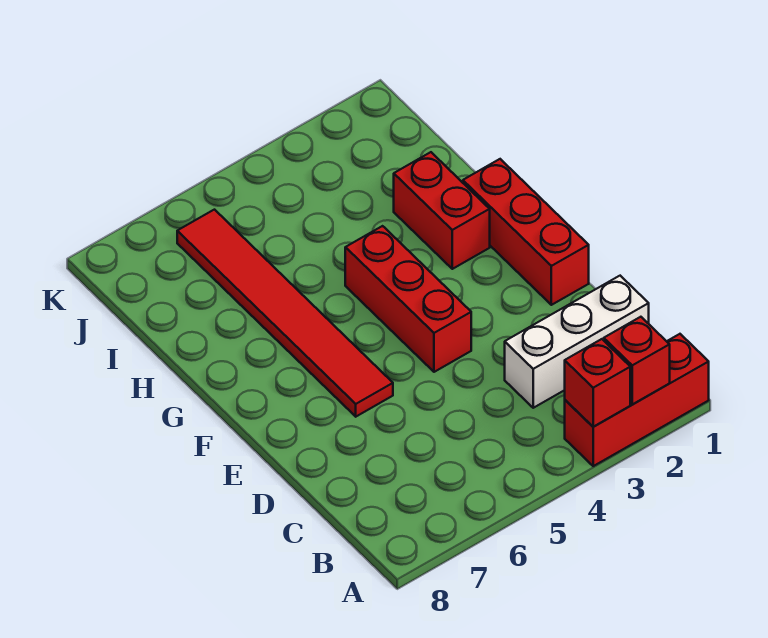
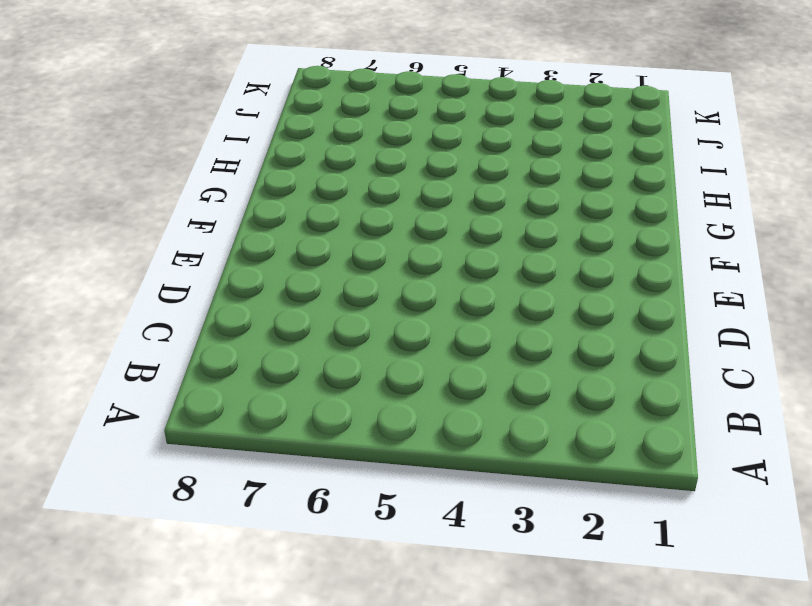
none -> red 1x3 brick [565,334,709,466]
none -> white 1x3 brick [505,276,649,408]

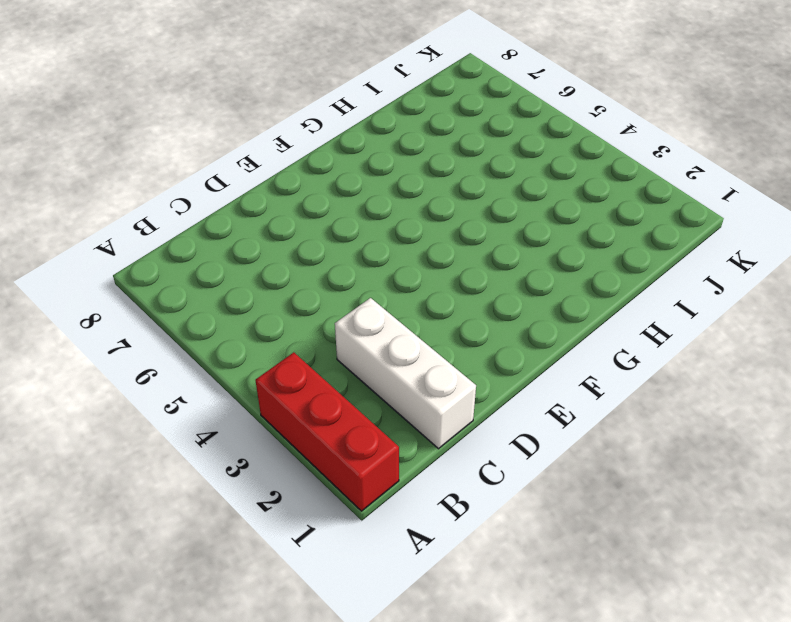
none -> red 1x3 brick [463,159,589,305]
none -> red 1x3 brick [345,226,471,372]

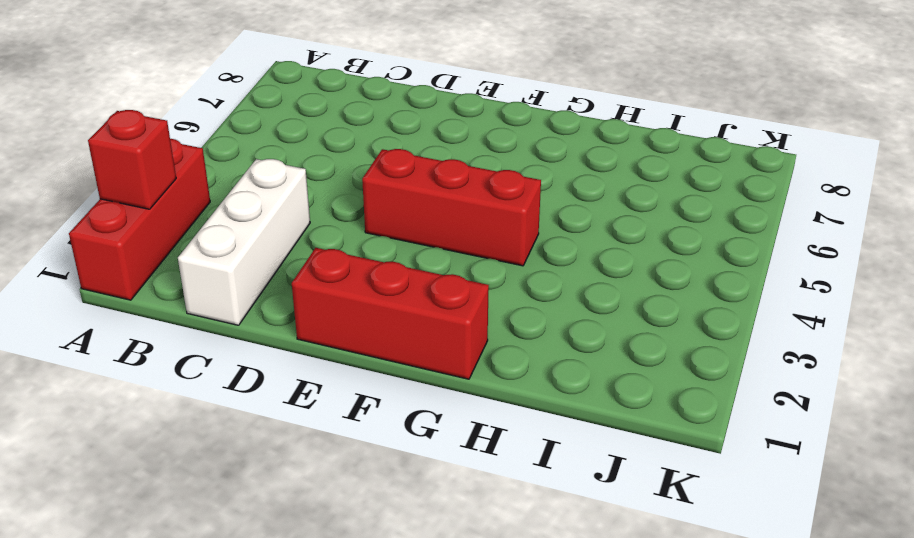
none -> red 1x6 tile [177,210,393,417]
none -> red 1x2 brick [394,152,490,269]

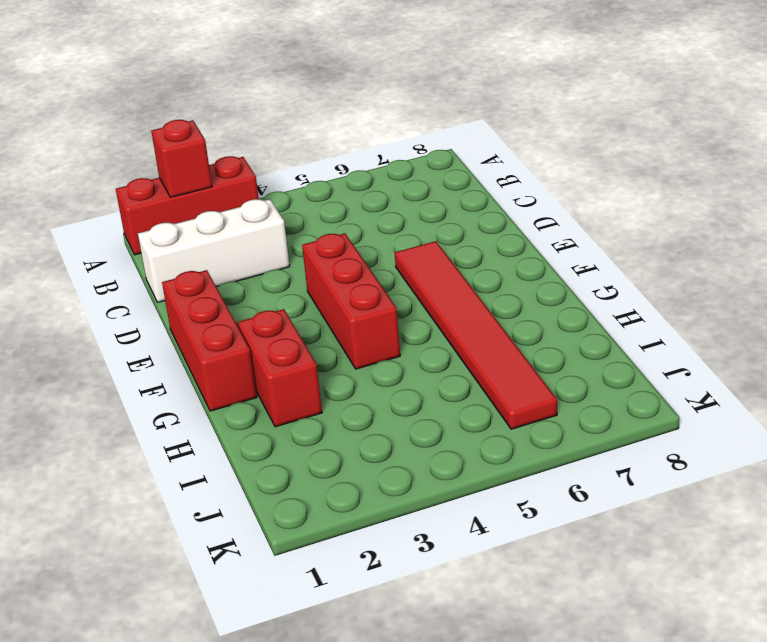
none -> red 1x1 brick [565,339,630,427]

